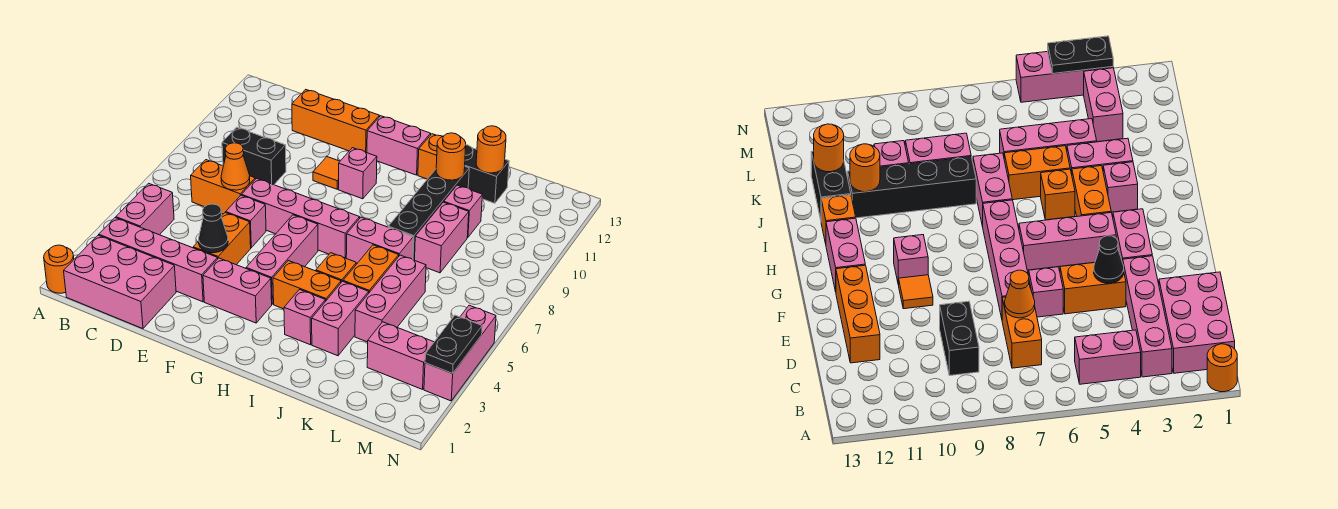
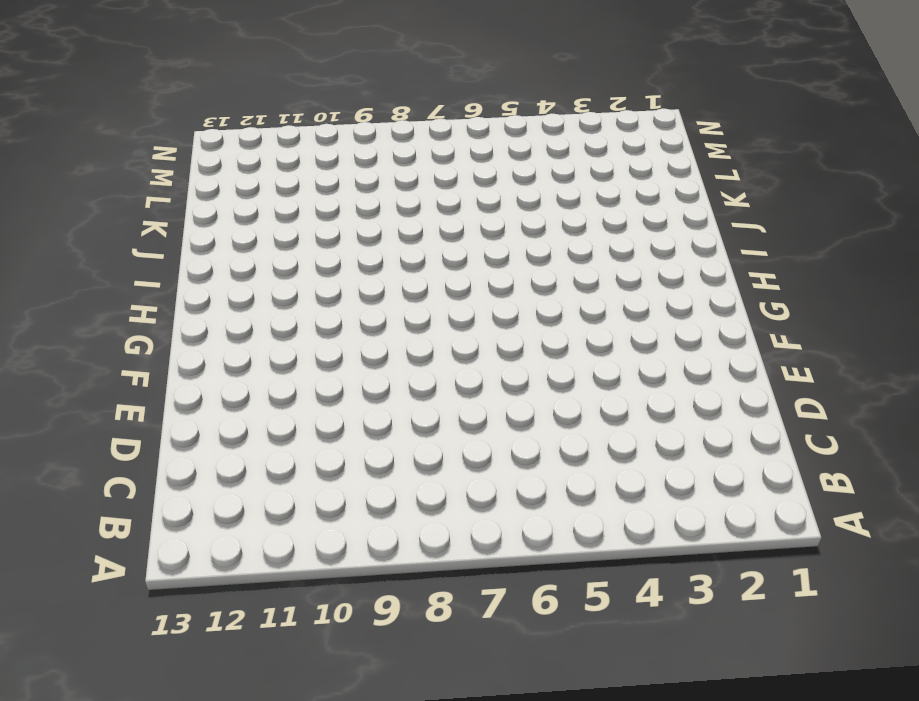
none -> orange 1x1 round brick [44,245,74,293]
none -> pink 2x3 brick [64,235,176,329]
none -> pink 1x4 brick [99,218,218,302]
none -> pink 1x2 brick [116,183,174,235]

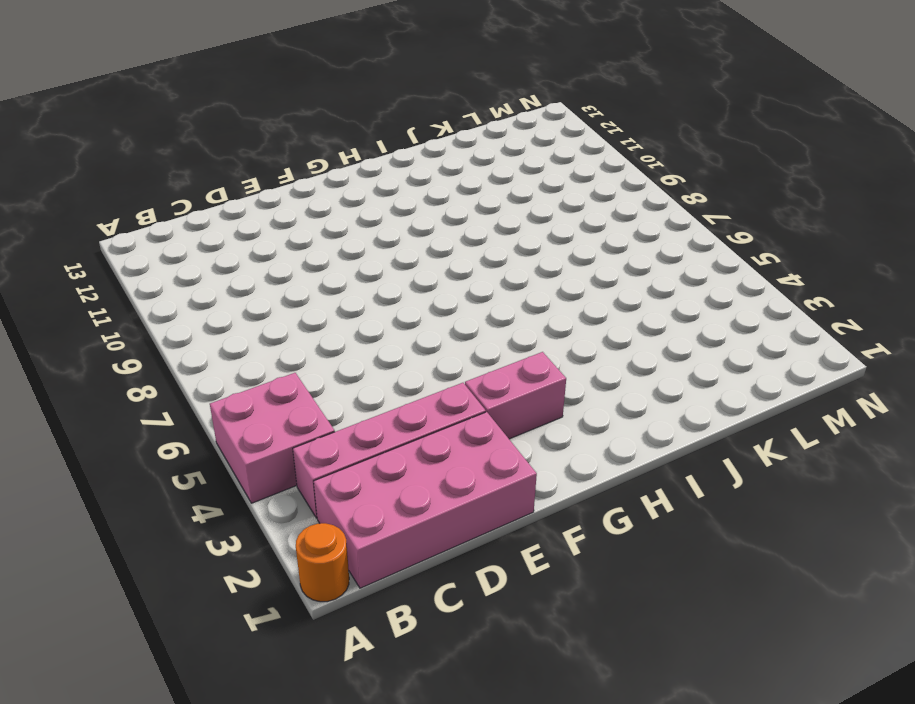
pink 2x2 brick [210,373,335,503] -> pink 1x2 brick [116,183,174,235]
pink 2x4 brick [314,412,537,588] -> pink 2x3 brick [64,235,176,329]
none -> orange 1x2 brick [191,160,255,214]
none -> black 1x2 brick [222,127,286,185]
none -> orange 1x3 brick [292,89,379,153]
none -> orange 1x2 brick [193,212,251,265]

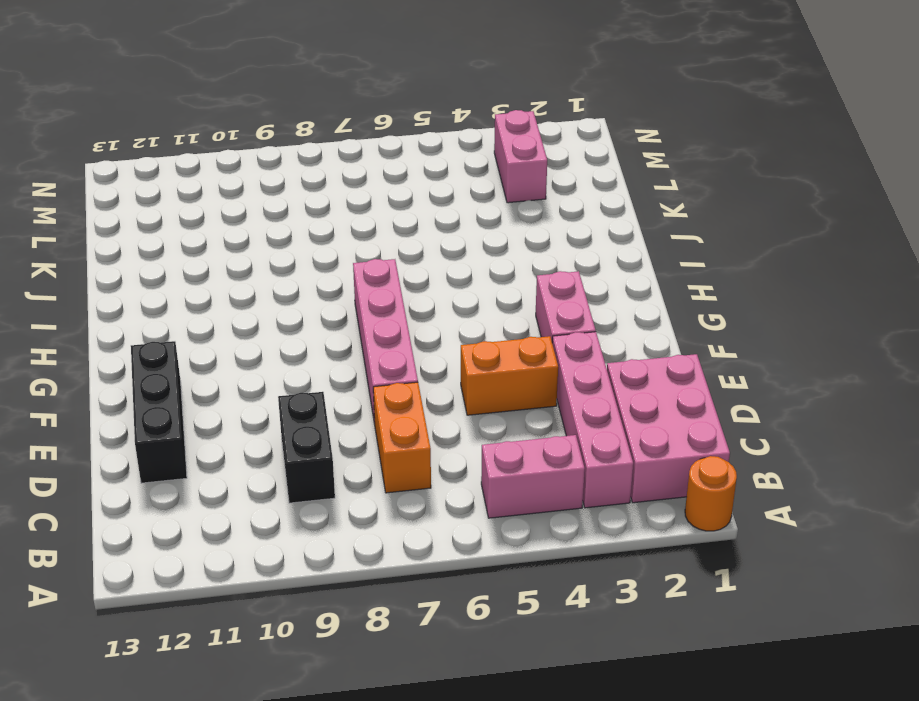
black 1x3 brick [131,341,187,483] -> orange 1x3 brick [292,89,379,153]
none -> pink 1x1 brick [226,195,266,248]
none -> orange 1x1 tile [313,157,340,189]
none -> pink 1x3 brick [246,215,318,304]
none -> pink 1x1 brick [338,148,377,199]

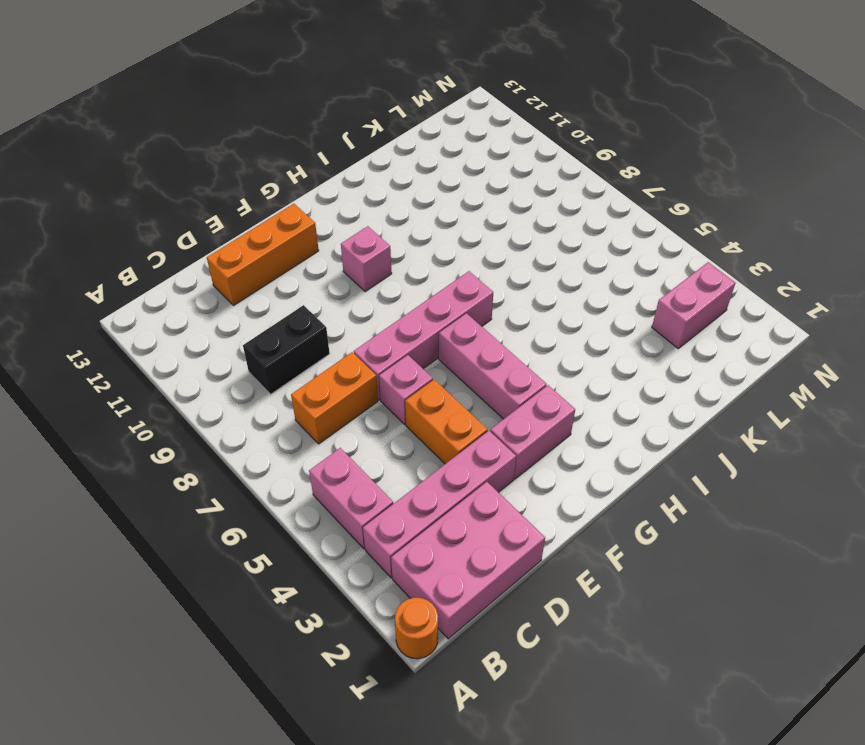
none -> orange 1x1 tile [313,157,340,189]
none -> pink 1x2 brick [367,116,431,175]
none -> orange 1x2 brick [273,261,341,309]
none -> pink 1x1 brick [284,290,325,345]

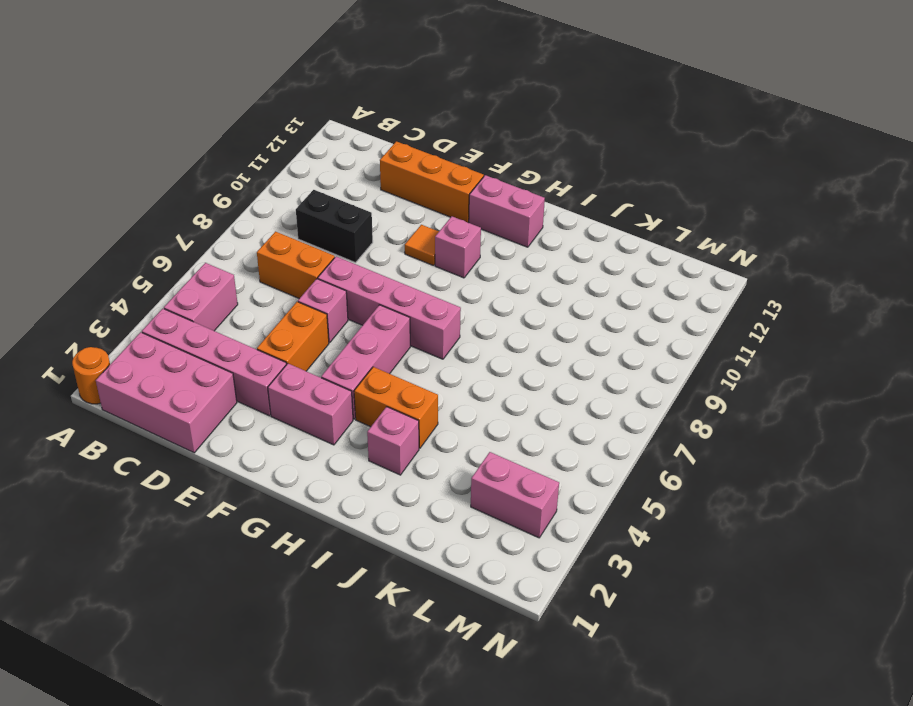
none -> orange 1x1 brick [316,253,356,282]
none -> pink 1x2 brick [346,217,413,264]
none -> orange 1x1 brick [418,134,442,179]
none -> pink 1x2 brick [312,281,369,356]

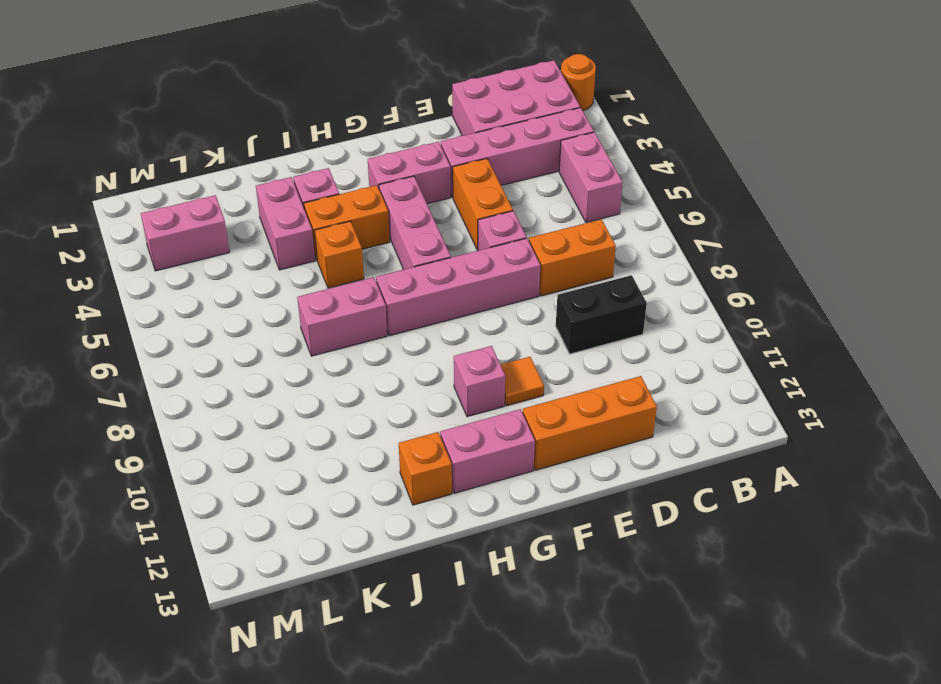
none -> orange 1x2 brick [343,245,399,292]
none -> black 1x4 brick [388,167,469,260]
none -> black 1x2 brick [465,145,509,203]
none -> pink 1x3 brick [355,255,426,342]

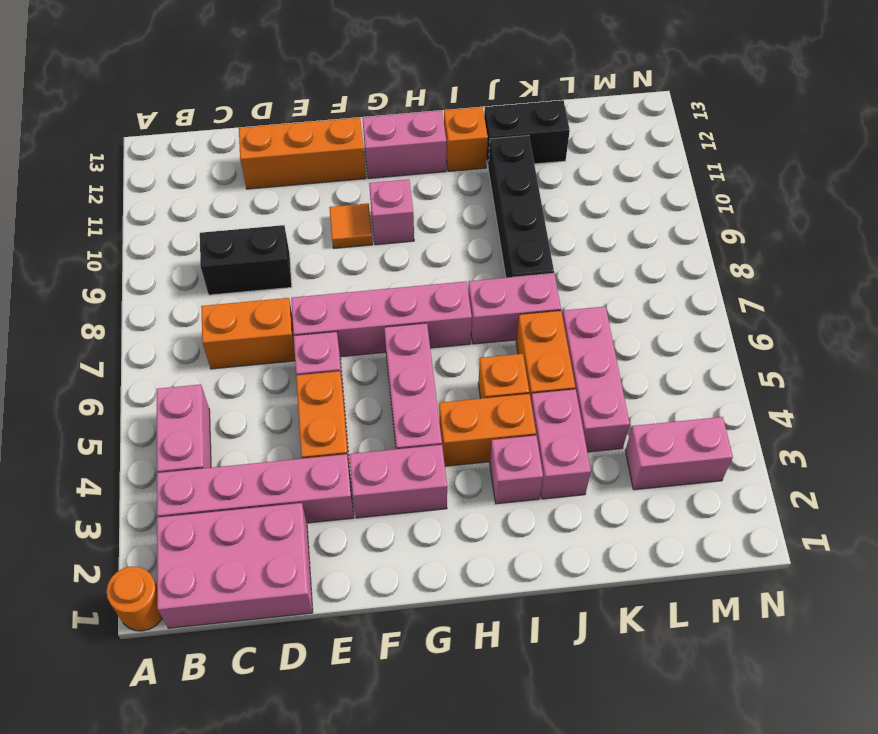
none -> pink 1x2 brick [415,202,469,273]
none -> pink 1x1 brick [444,185,482,237]
none -> pink 1x3 brick [424,305,496,401]
none -> orange 1x1 cone [221,143,250,190]

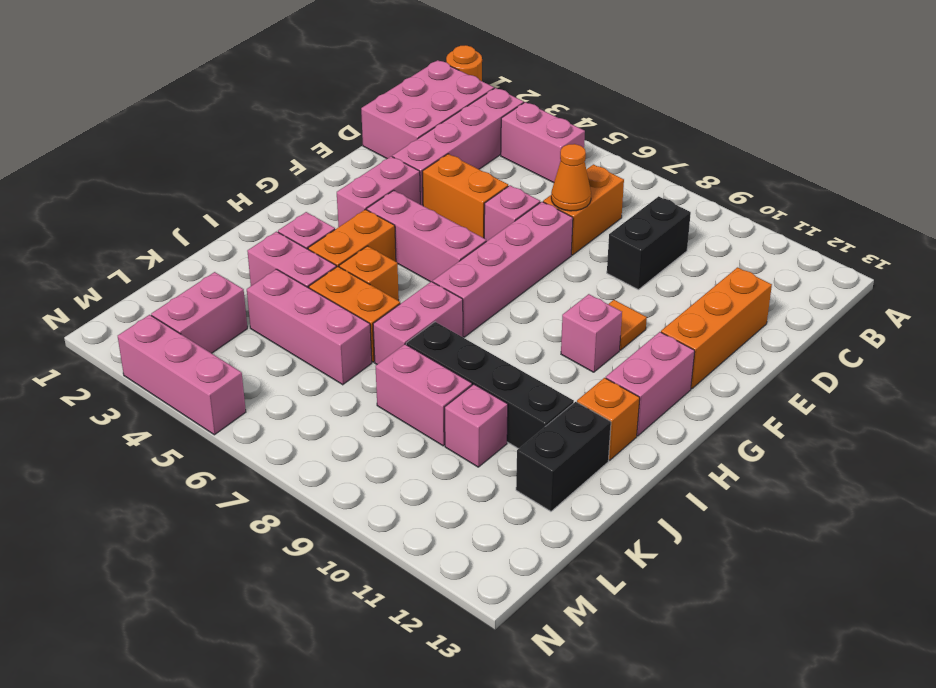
none -> black 1x1 cone [199,204,228,253]
none -> orange 1x1 round brick [436,133,466,180]
none -> orange 1x1 round brick [476,126,506,173]
none -> black 1x2 plate [425,315,482,373]

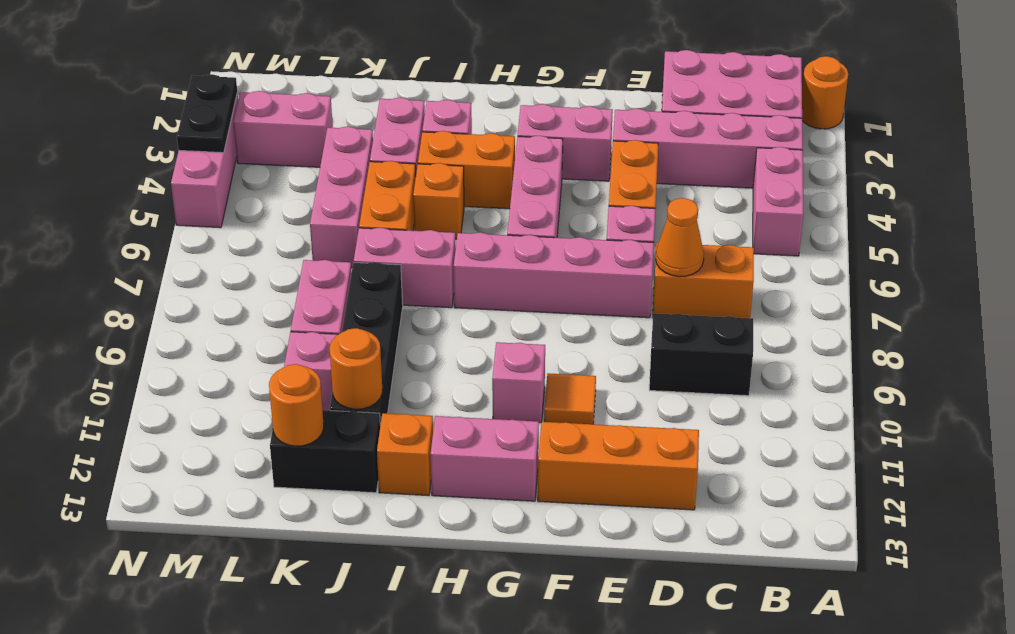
none -> black 1x1 cone [199,204,228,253]

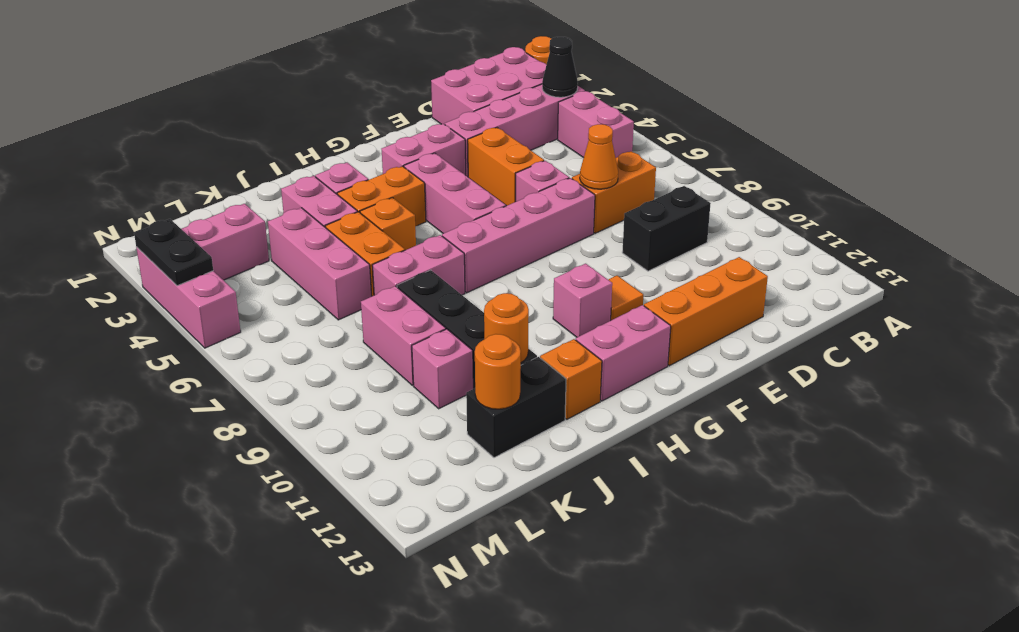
black 1x1 cone [542,37,578,97] -> black 1x1 cone moved to [199,204,228,253]

